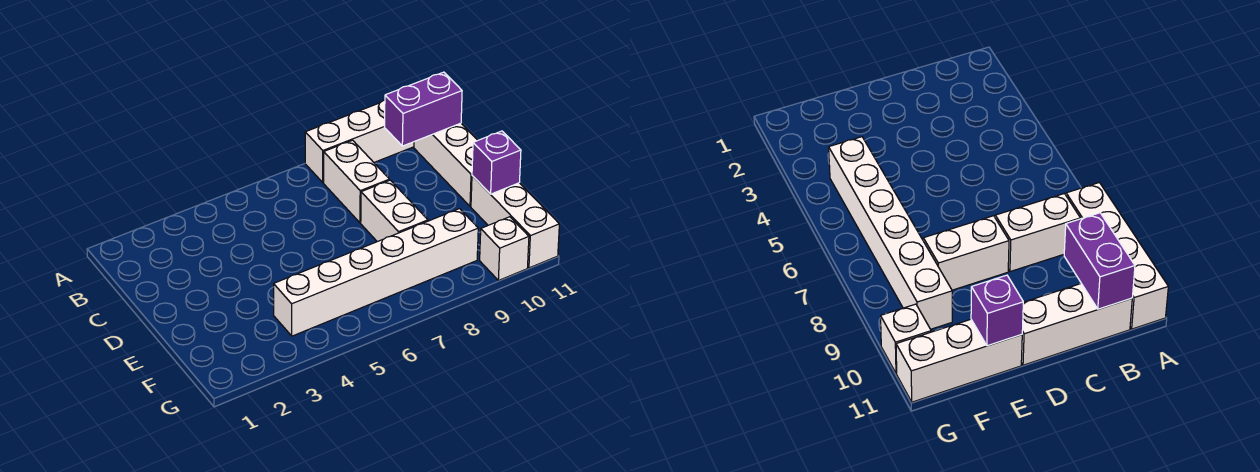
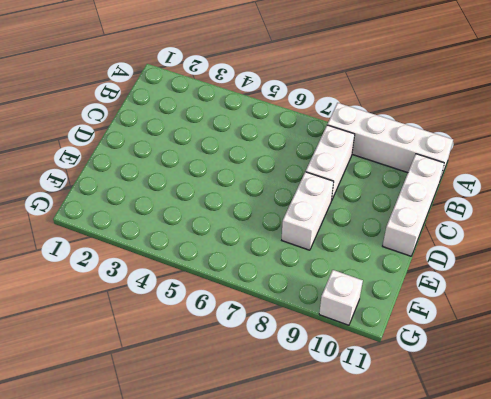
none -> white 1x3 brick [471,176,559,268]
none -> white 1x6 brick [274,209,478,336]

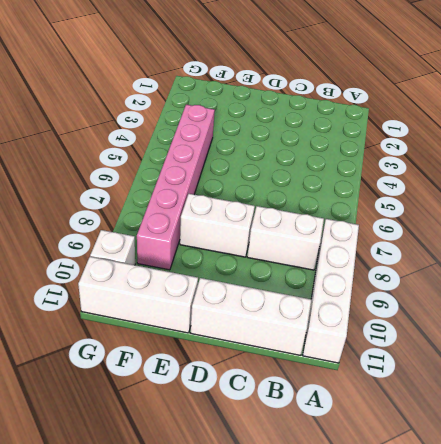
pink 1x6 brick [137,105,215,270] -> white 1x6 brick [274,209,478,336]
none -> purple 1x2 brick [385,72,462,146]
none -> purple 1x1 brick [472,131,521,194]

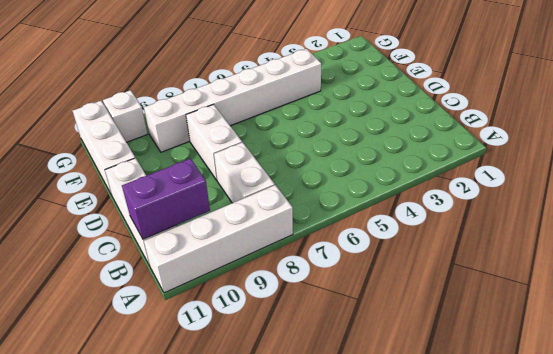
none -> purple 1x1 brick [472,131,521,194]

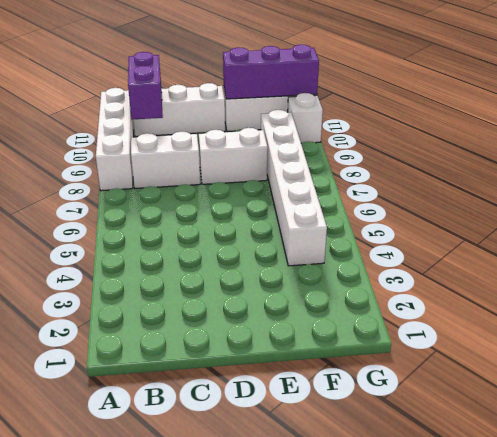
purple 1x3 brick [223,45,319,99] -> purple 1x1 brick [472,131,521,194]

